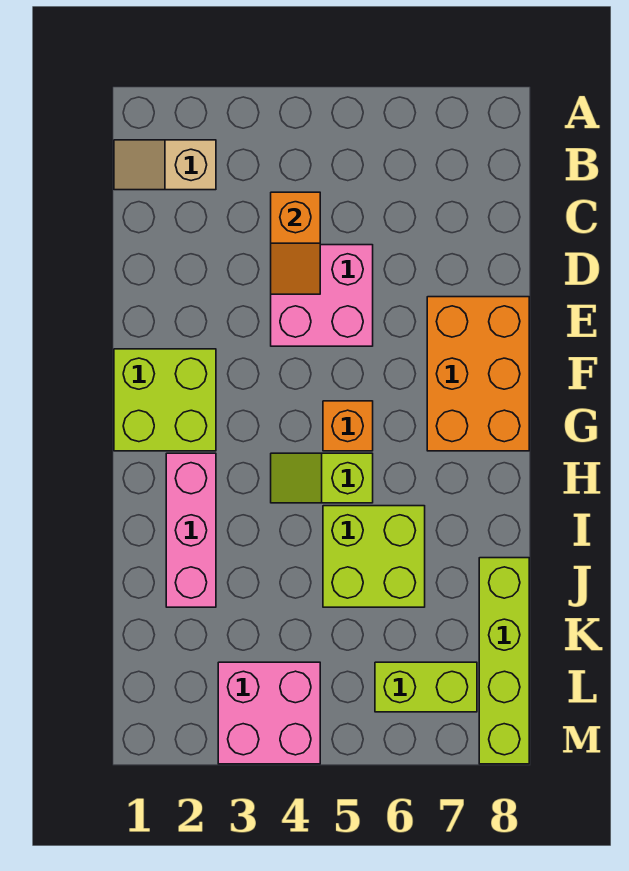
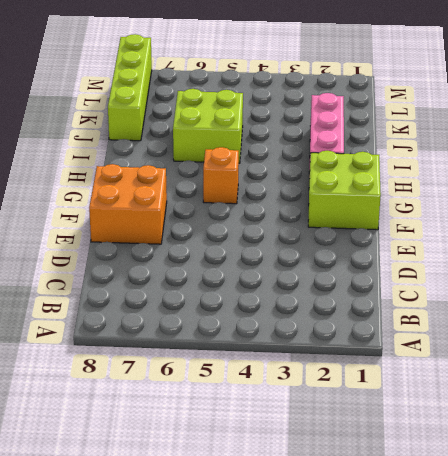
orange 2x2 brick [89,164,167,244] -> orange 2x3 brick [427,297,529,451]
none -> tan 1x2 slope [114,140,216,190]
none -> pink 2x2 brick [271,245,373,346]
none -> lime 1x2 slope [271,453,373,503]

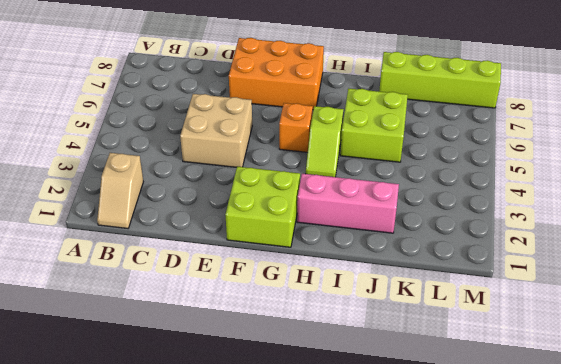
tan 2x2 brick [180,94,252,167] -> pink 2x2 brick [271,245,373,346]
none -> pink 2x2 brick [218,662,320,764]
none -> lime 1x2 brick [375,662,477,712]
none -> orange 1x2 slope [271,192,320,294]

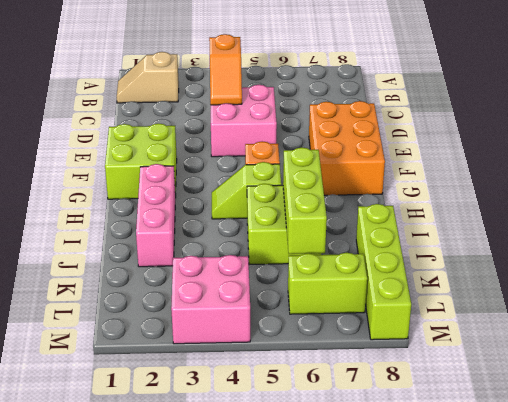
lime 1x3 brick [283,148,327,254] -> none

